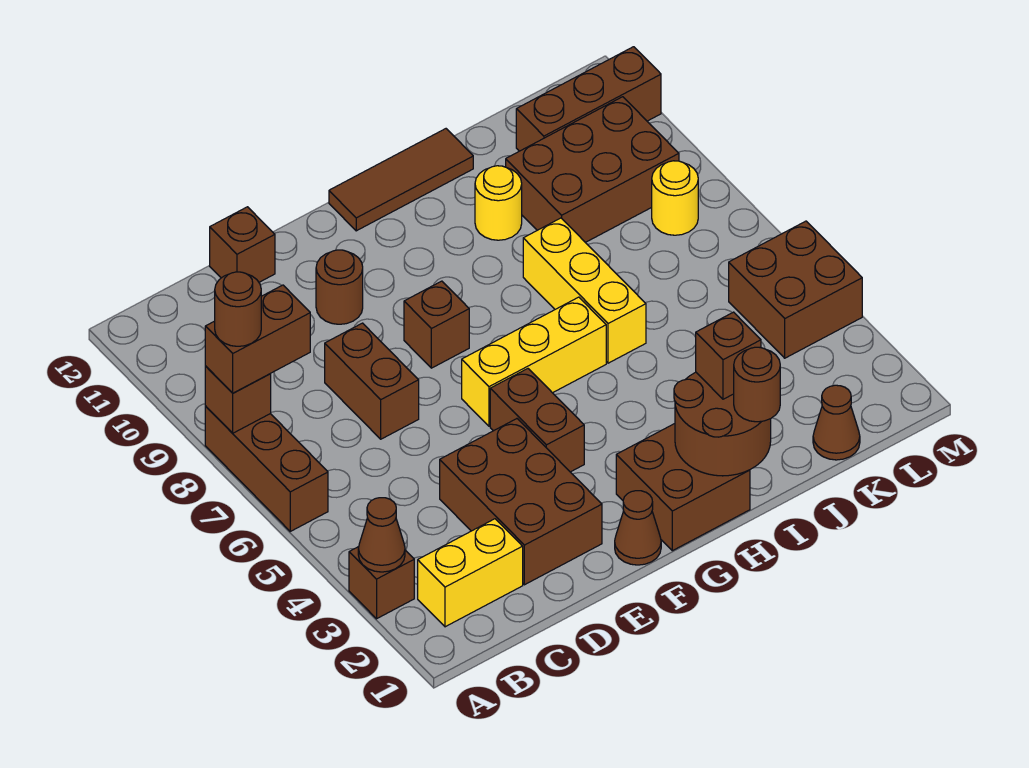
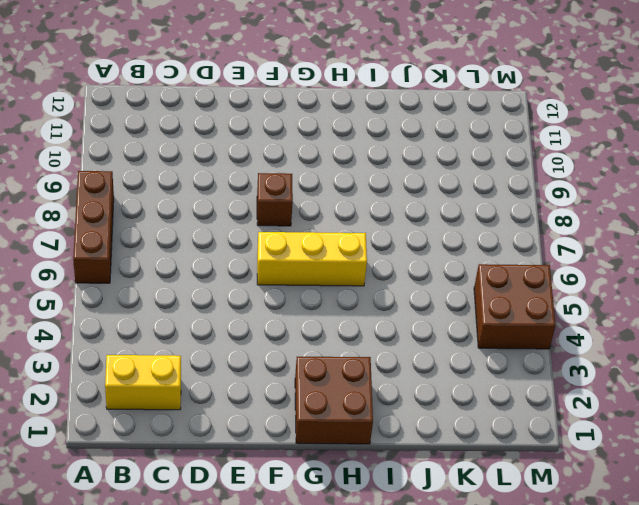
none -> brown 1x1 brick [349,547,414,619]
none -> brown 2x3 brick [440,419,602,585]
none -> brown 1x2 brick [325,323,419,439]

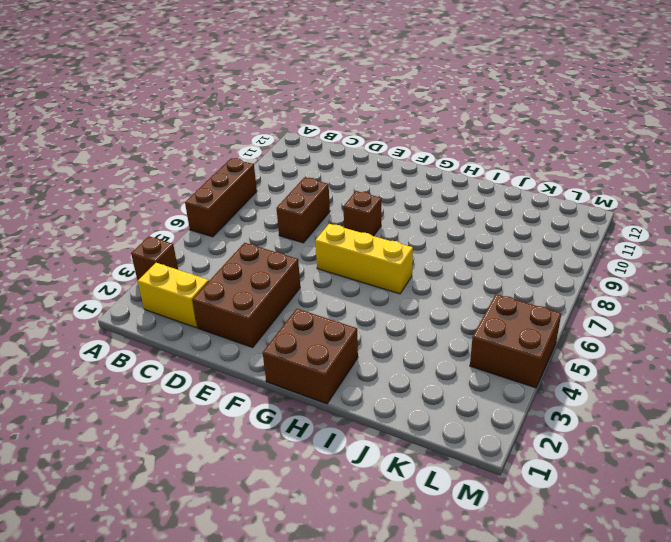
none -> brown 1x1 brick [210,207,275,282]
none -> brown 1x1 round brick [316,250,363,324]
none -> brown 1x1 cone [615,491,661,565]

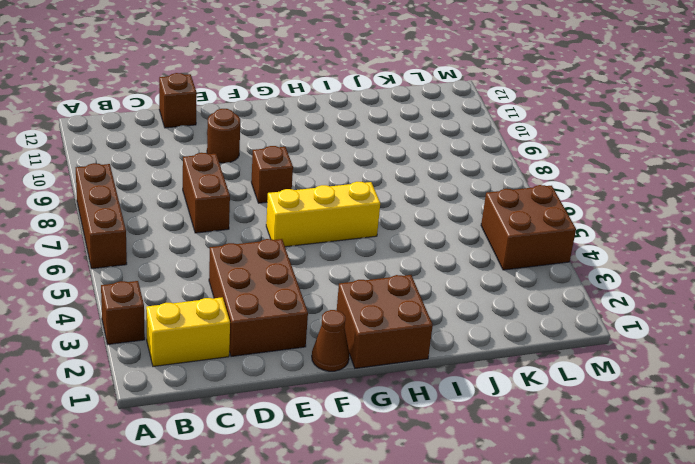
none -> brown 1x2 brick [490,369,584,472]
none -> brown 1x3 tile [329,129,473,231]
none -> yellow 1x3 brick [523,218,646,363]

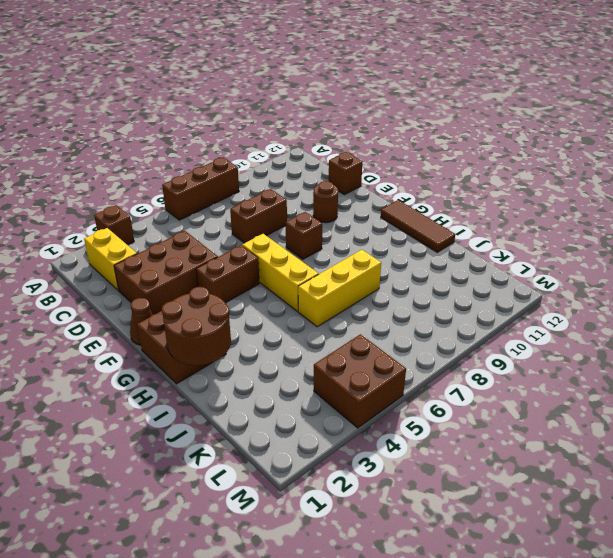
none -> yellow 1x1 round brick [475,166,522,240]
none -> brown 2x3 brick [506,97,679,242]
none -> brown 1x1 cone [813,385,860,460]

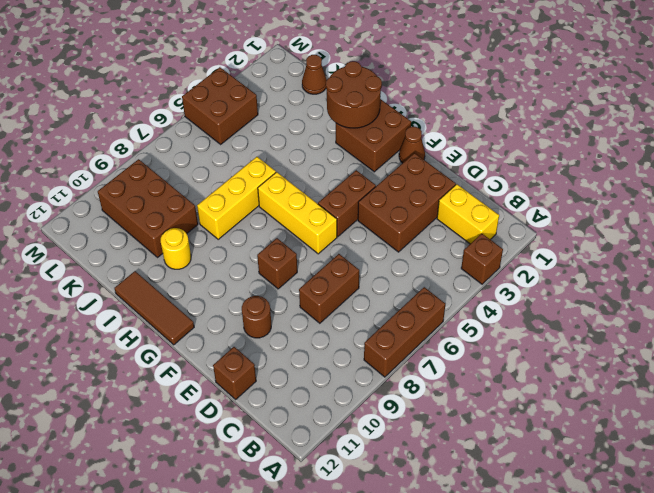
none -> brown 1x3 brick [516,47,661,151]
none -> yellow 1x1 round brick [652,161,698,235]
none -> brown 1x1 cone [358,498,405,572]

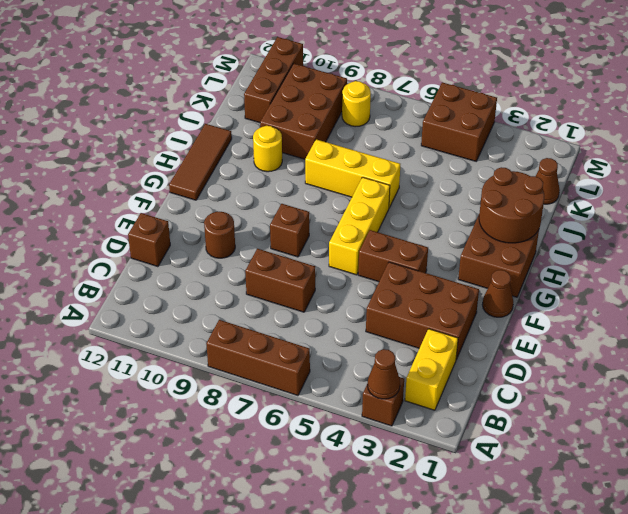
none -> brown 1x1 brick [205,366,271,433]
none -> brown 1x2 brick [205,285,310,393]
none -> brown 1x1 round brick [734,347,780,422]

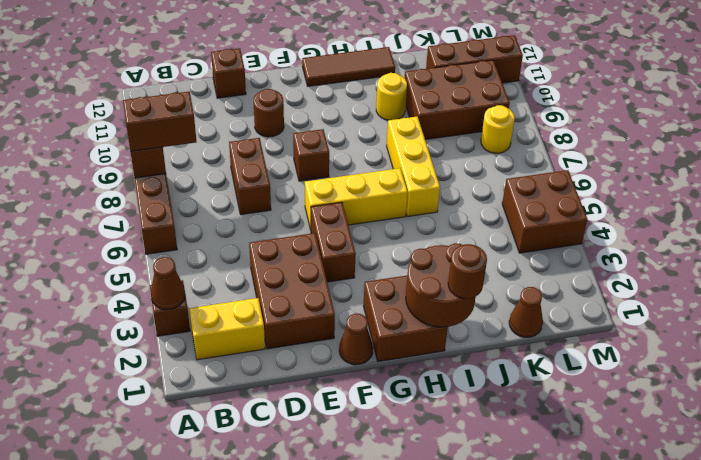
none -> brown 1x1 brick [696,312,761,399]
none -> brown 1x1 round brick [215,272,261,346]

